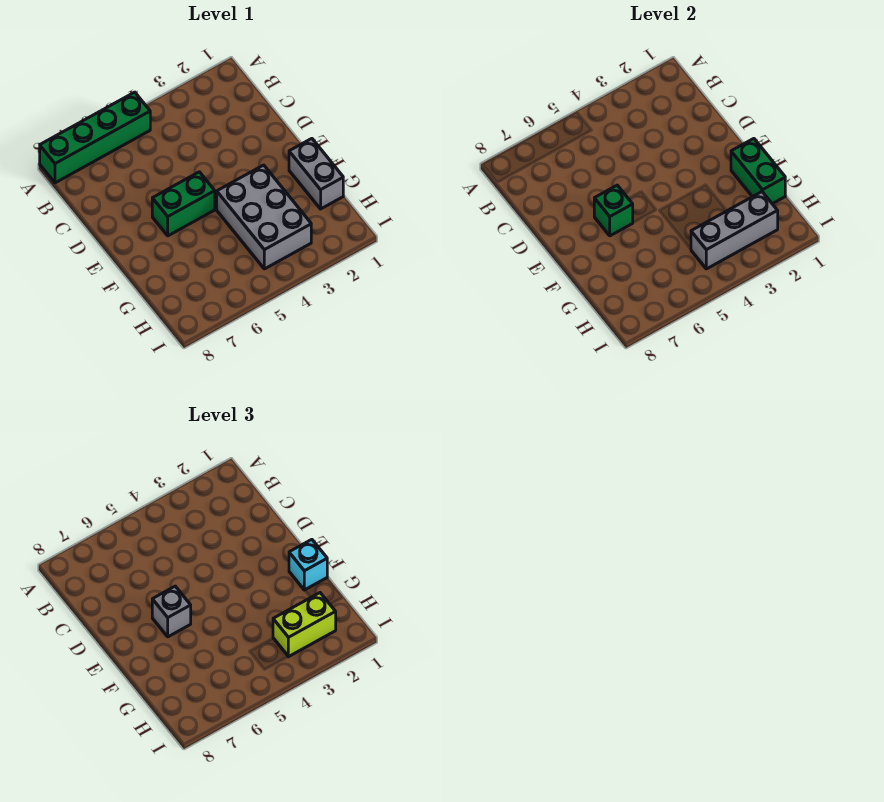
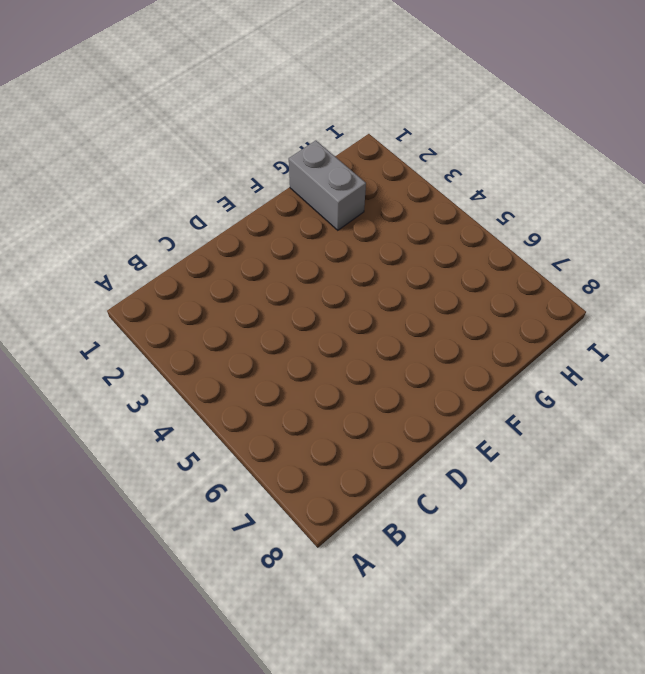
grey 1x2 brick [289,141,366,230] -> grey 1x2 brick turned to [289,139,343,209]
none -> green 1x4 brick [40,92,150,183]
none -> green 1x2 brick [152,172,215,236]

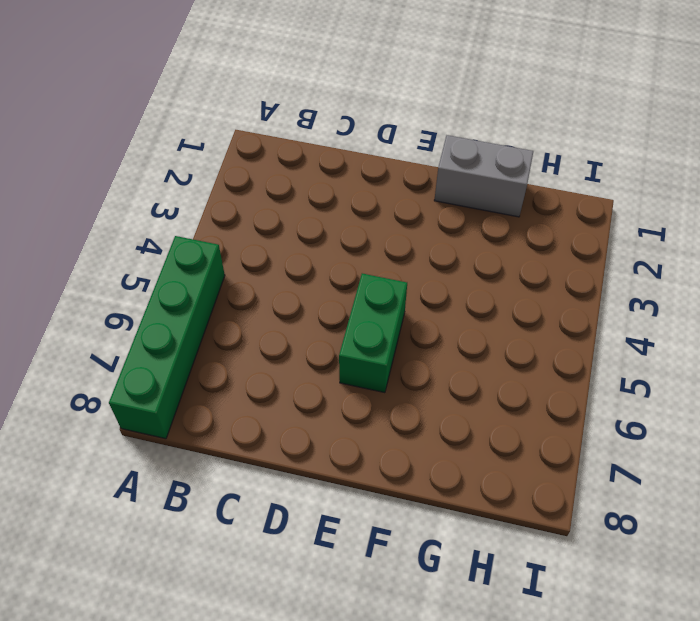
none -> grey 2x3 brick [217,165,311,269]
none -> green 1x1 brick [594,185,633,236]

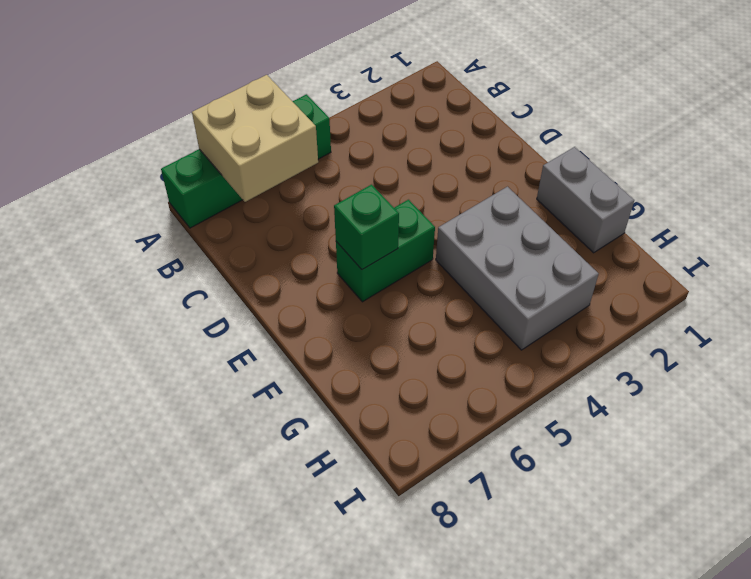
tan 2x2 brick [192,75,318,202] -> none
none -> green 1x2 brick [731,139,785,204]
none -> grey 1x3 brick [691,192,778,269]

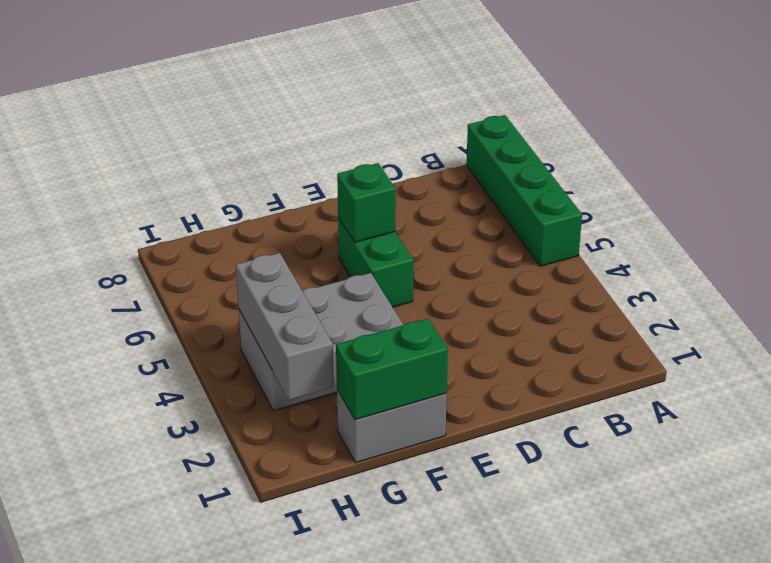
none -> grey 1x1 brick [152,586,191,637]
none -> cyan 1x1 brick [289,540,327,590]

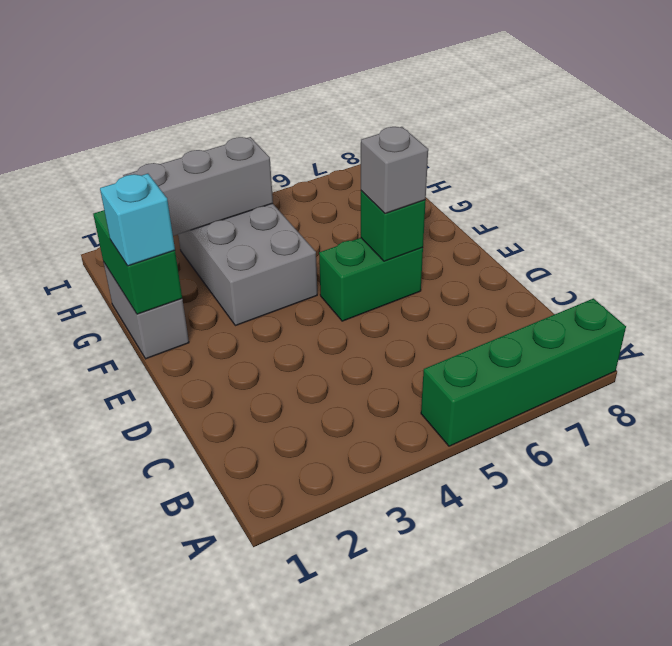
none -> lime 1x2 brick [273,593,336,657]

